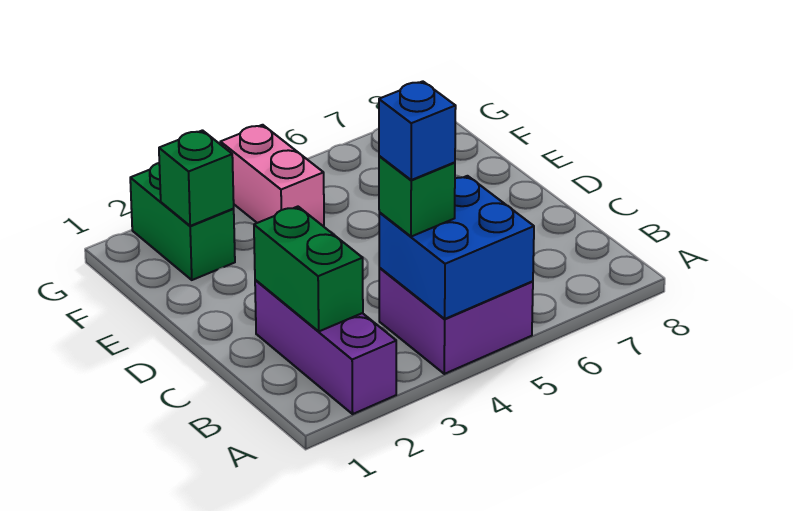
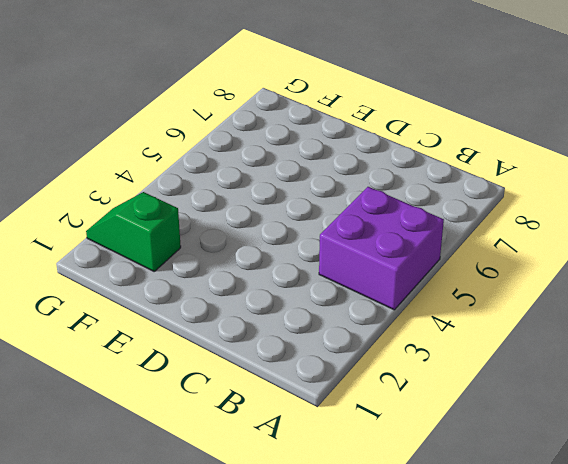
green 1x2 slope [86,192,181,271] -> green 1x2 brick [130,163,235,280]
none -> purple 1x3 brick [255,280,396,414]
none -> pink 1x2 brick [220,125,324,226]

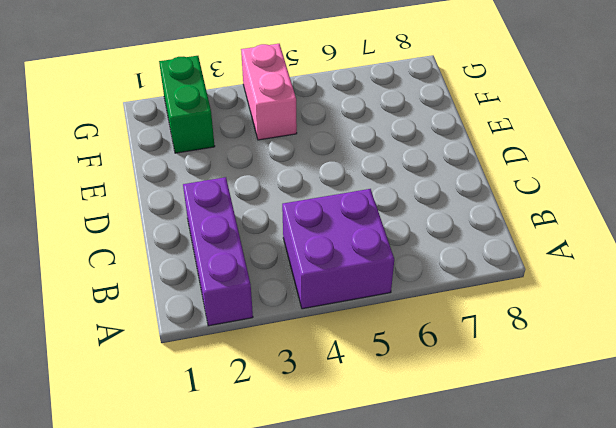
none -> blue 2x2 brick [379,176,534,319]
none -> green 1x2 brick [254,207,363,331]

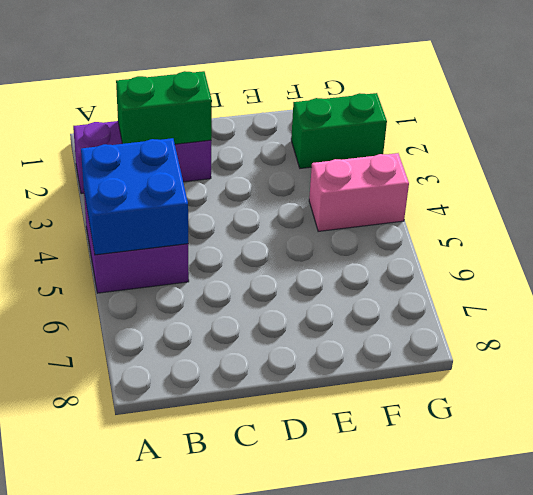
none -> green 1x1 brick [159,130,234,226]
none -> green 1x1 brick [379,156,455,237]

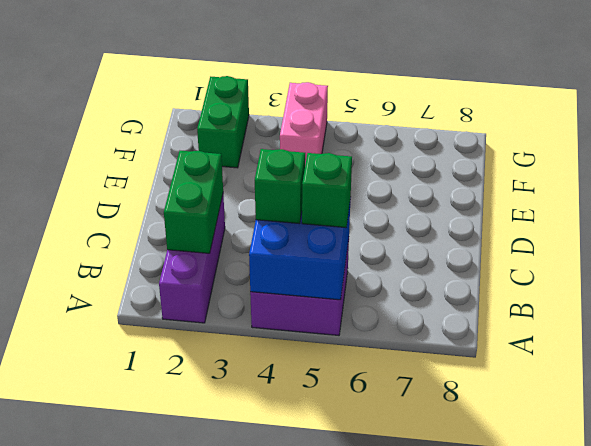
green 1x1 brick [302,153,352,228] -> green 1x1 brick moved to [159,130,234,226]
none -> blue 1x1 brick [379,81,456,180]

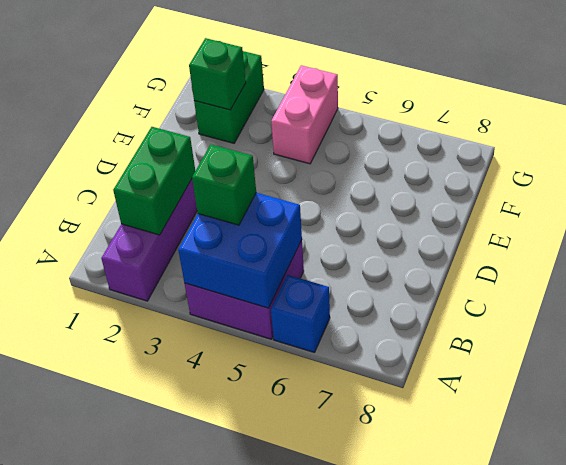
blue 1x1 brick [271,275,330,353] -> blue 1x1 brick moved to [379,81,456,180]

